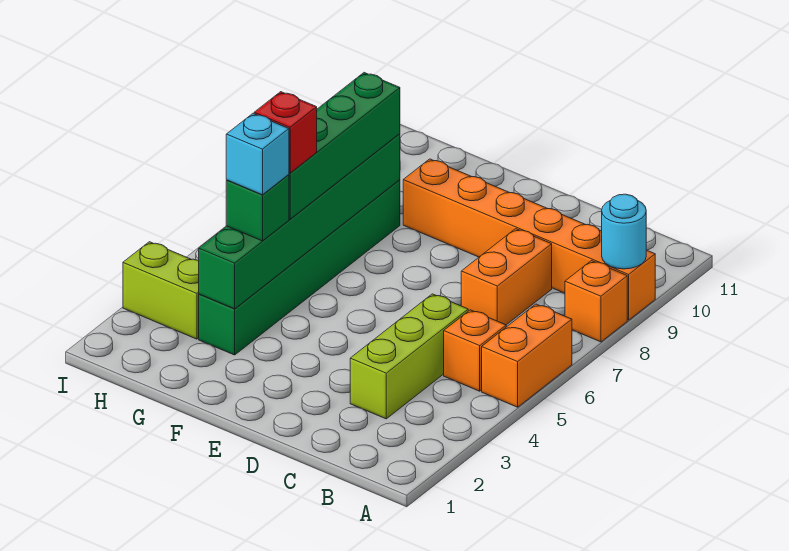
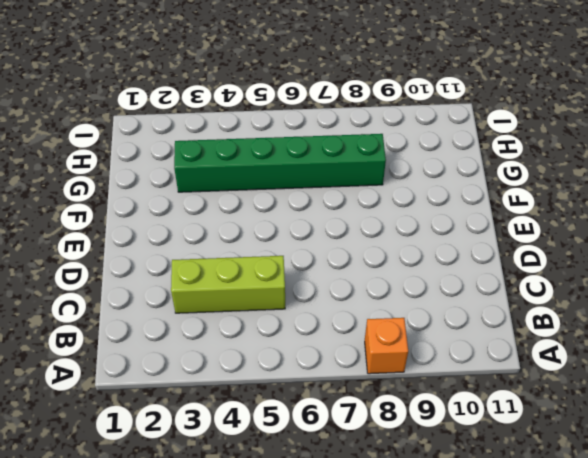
none -> orange 1x2 brick [482,304,572,407]
none -> orange 1x6 brick [403,159,655,320]
none -> orange 1x1 brick [444,310,506,391]

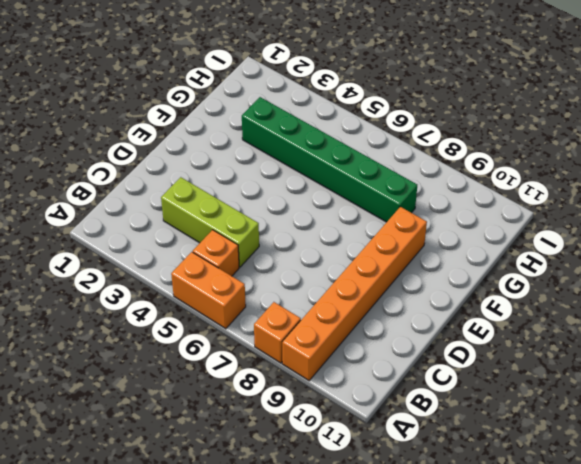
none -> orange 1x2 brick [461,229,552,325]
none -> lime 1x2 brick [123,242,199,339]
none -> cyan 1x1 round brick [602,194,646,269]

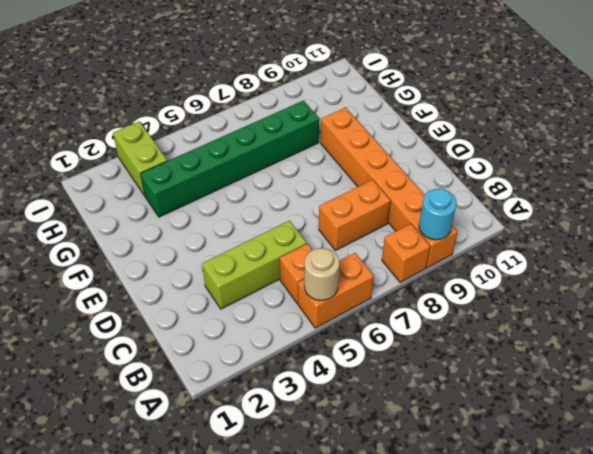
tan 1x1 round brick [304,248,340,301] -> none
none -> green 1x6 brick [199,134,400,309]
none -> green 1x1 brick [226,175,289,241]
none -> green 1x4 brick [289,73,400,219]

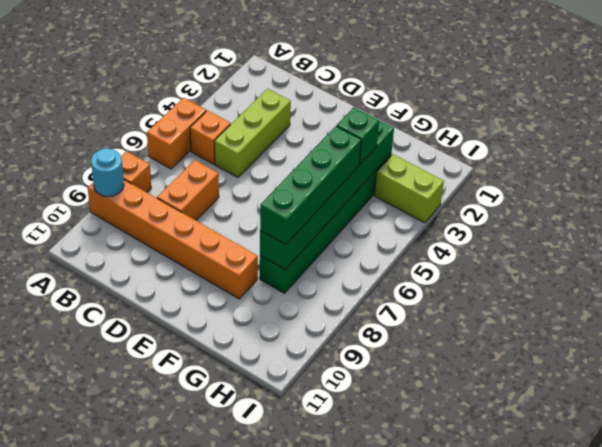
none -> cyan 1x1 brick [226,114,289,195]
none -> red 1x1 brick [254,92,317,173]

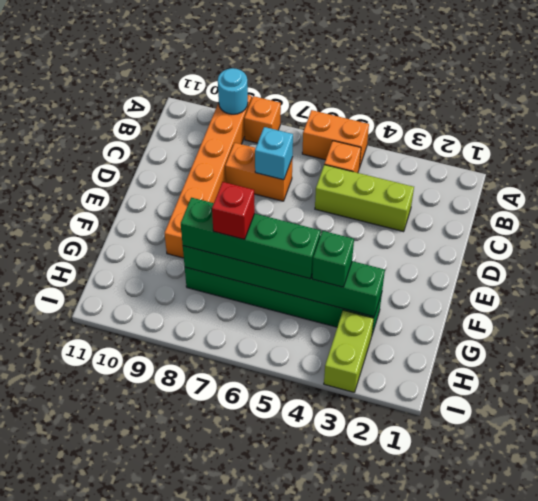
cyan 1x1 brick [255,127,293,180] -> cyan 1x1 brick moved to [226,114,289,195]
red 1x1 brick [212,182,255,239] -> red 1x1 brick moved to [254,92,317,173]

